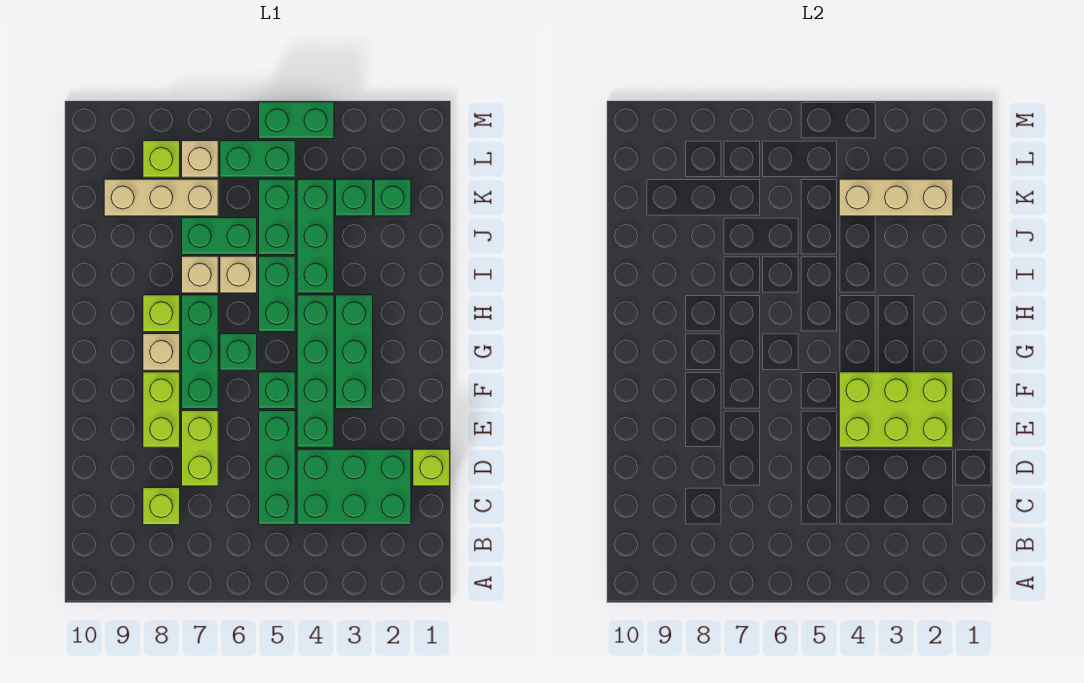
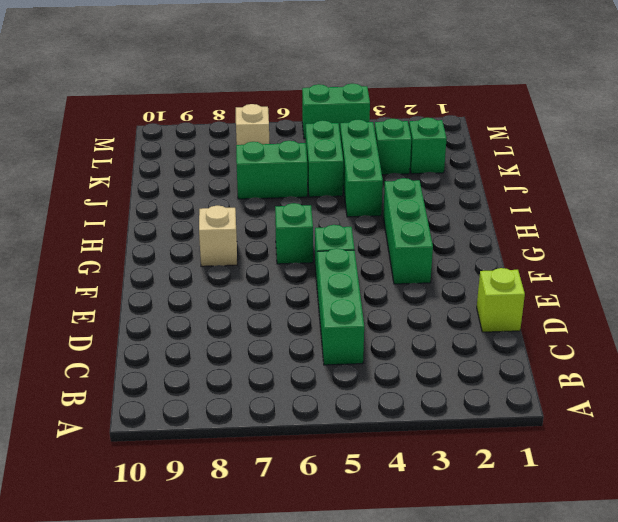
none -> green 2x3 brick [297,449,411,525]
none -> lime 1x1 brick [143,488,180,525]
none -> lime 1x2 brick [182,411,218,486]

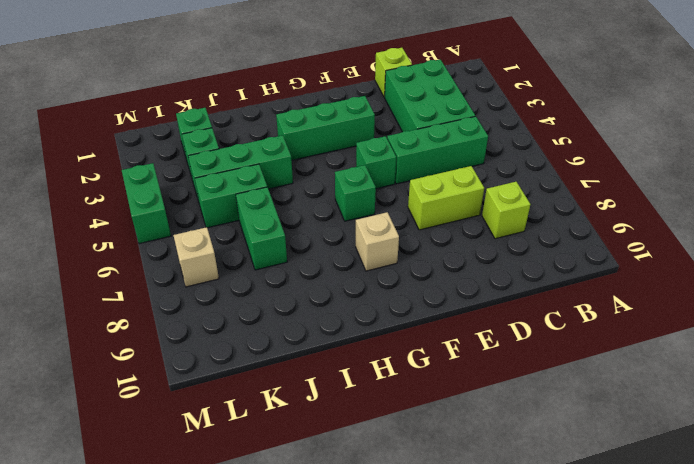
none -> green 1x4 brick [297,295,334,447]
none -> lime 1x2 brick [143,372,180,447]
none -> green 1x3 brick [182,295,218,409]

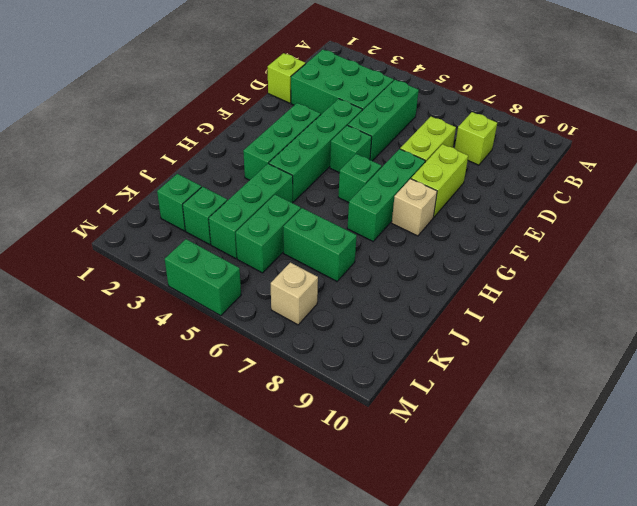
none -> green 1x2 brick [259,256,295,332]
none -> lime 1x1 brick [143,295,180,332]
none -> tan 1x1 brick [220,256,257,293]

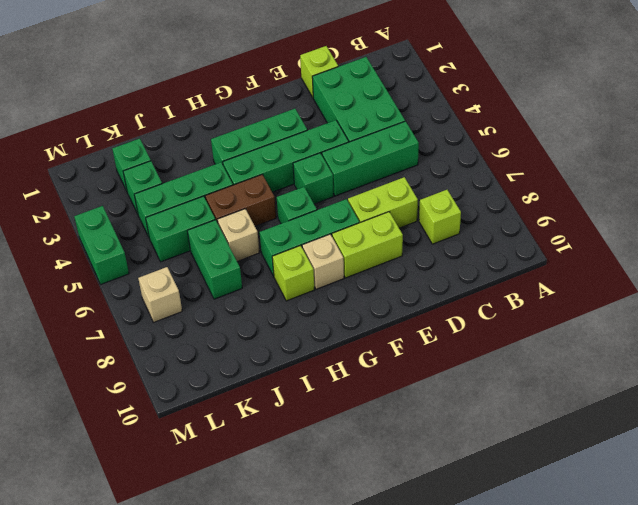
brown 1x2 brick [205,174,276,226] -> green 1x2 brick [259,256,295,332]
none -> tan 1x1 brick [182,256,218,293]
none -> tan 1x3 brick [104,179,218,216]
none -> green 1x2 brick [220,141,295,177]

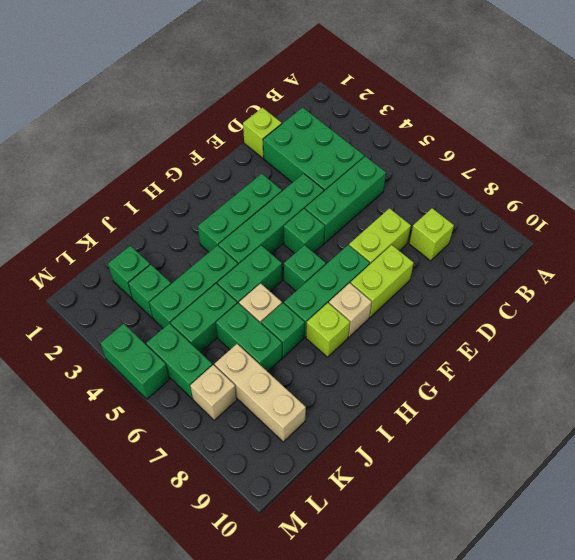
green 1x1 brick [261,303,305,357] -> tan 1x1 brick [182,256,218,293]
none -> lime 1x1 brick [143,141,180,177]
none -> lime 2x3 brick [839,372,953,447]
none -> tan 1x3 brick [839,179,953,216]

